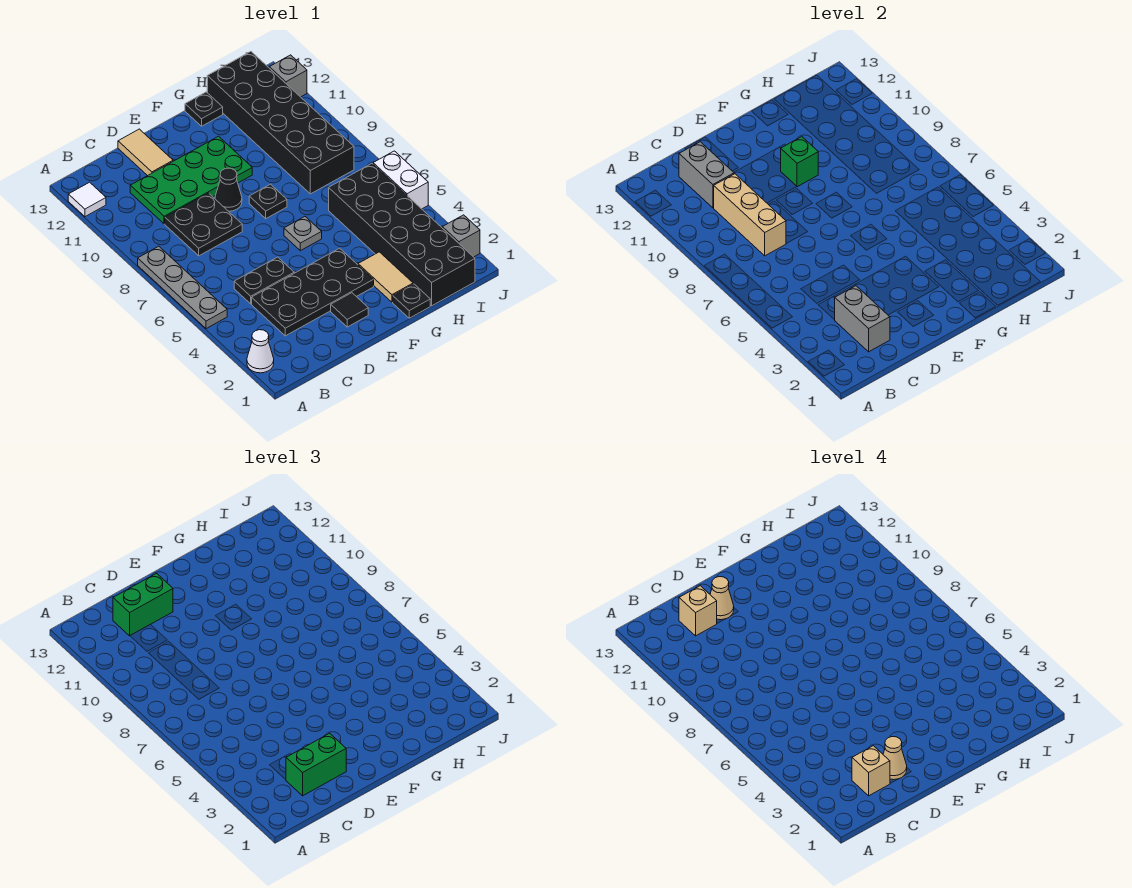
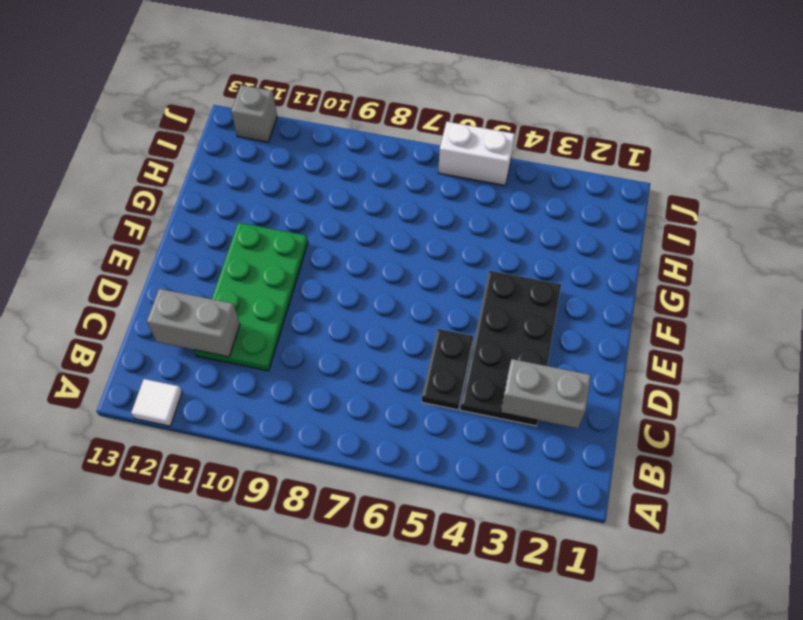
none -> white 1x1 cone [247,330,274,373]
none -> grey 1x4 plate [138,246,227,329]
none -> black 2x2 plate [165,193,242,256]
none -> tan 1x2 tile [118,129,173,176]

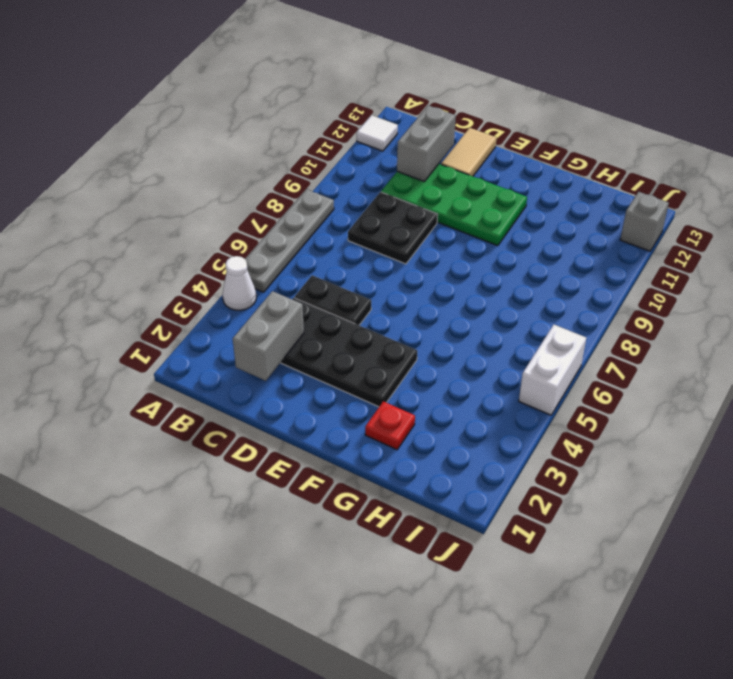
white 1x1 cone [222,256,256,310] -> white 1x1 cone moved to [247,330,274,373]
red 1x1 plate [365,401,415,450] -> tan 1x2 tile [358,252,413,302]
none -> black 1x1 tile [331,293,368,327]
none -> black 1x1 cone [215,168,242,211]
none -> grey 1x1 plate [284,217,322,251]
none -> black 1x1 plate [249,184,287,219]

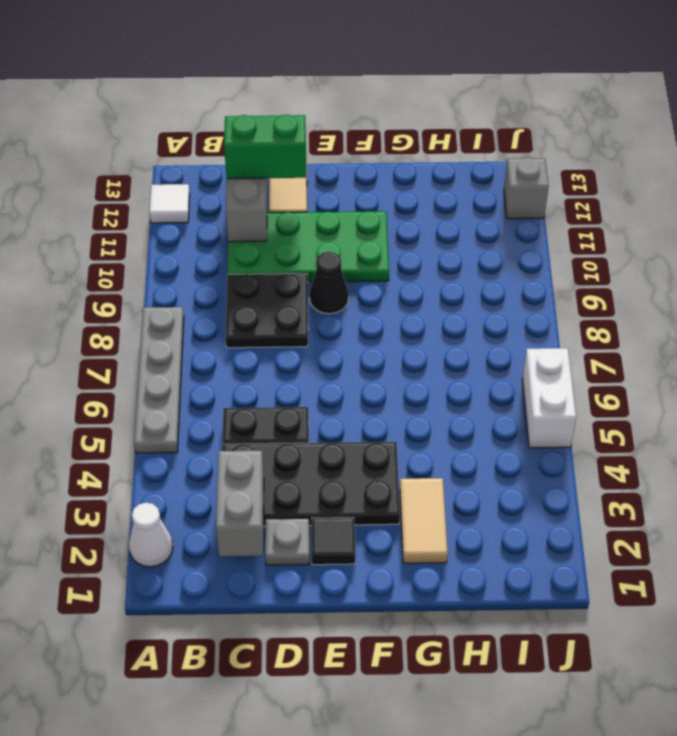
grey 1x1 plate [265,518,309,565] -> grey 1x1 plate moved to [284,217,322,251]
none -> black 1x1 plate [249,184,287,219]
none -> black 1x1 plate [393,284,430,318]
none -> black 1x1 plate [185,92,223,126]
none -> black 2x6 brick [329,164,475,306]

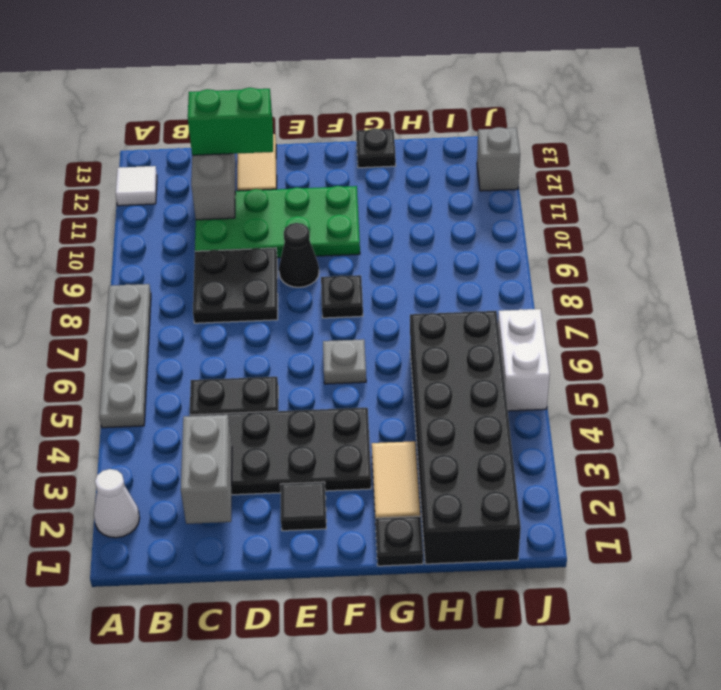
none -> black 2x6 brick [207,52,354,194]
none -> grey 1x1 brick [442,215,480,257]
none -> tan 1x3 brick [714,174,786,256]
none -> green 1x1 brick [781,137,818,187]

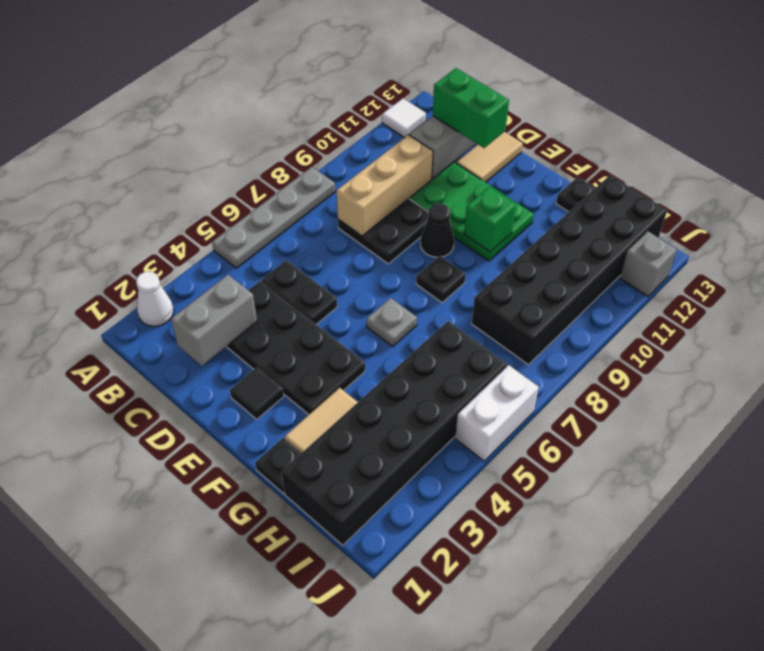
none -> grey 1x1 brick [442,215,480,257]
none -> green 1x2 brick [286,733,346,796]
none -> tan 1x1 brick [852,746,890,796]
none -> tan 1x1 brick [679,586,717,636]

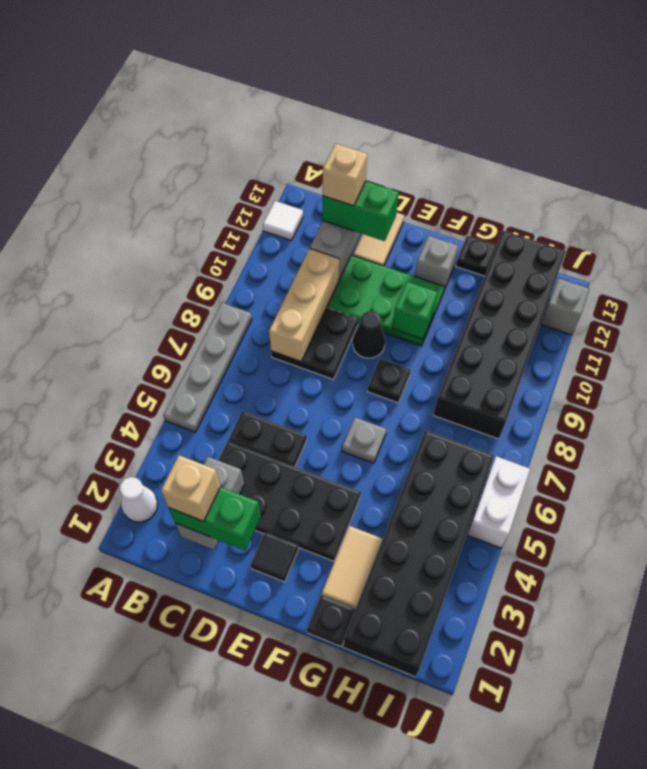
grey 1x1 brick [415,236,458,290] -> grey 1x1 brick moved to [442,215,480,257]
none -> tan 1x1 cone [883,737,907,780]
none -> tan 1x1 cone [710,577,734,620]

